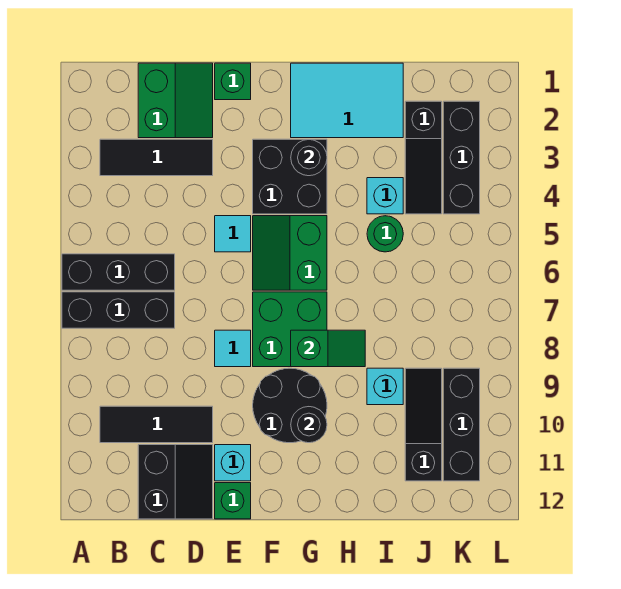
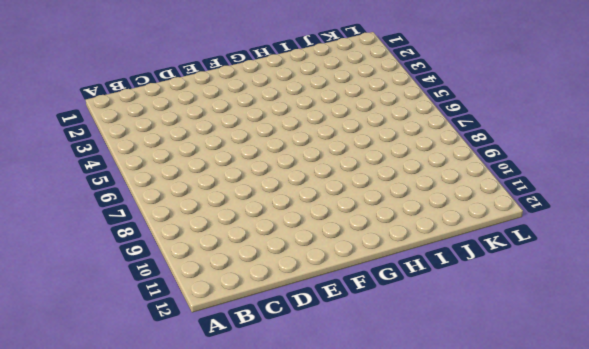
none -> black 1x3 brick [62,254,175,290]
none -> black 1x3 brick [62,292,175,328]
none -> black 1x3 tile [100,139,213,176]

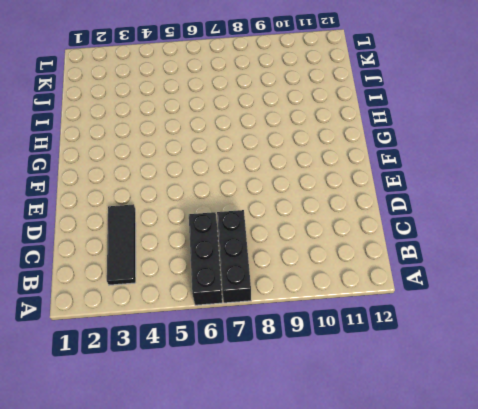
none -> black 1x3 tile [100,406,213,443]
none -> green 2x2 slope [138,63,213,138]
none -> black 2x2 slope [138,445,213,519]

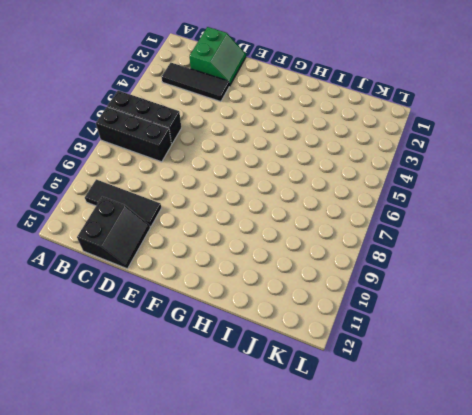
none -> green 1x1 brick [215,63,251,100]
none -> cyan 1x1 tile [215,216,251,252]
none -> cyan 1x1 tile [215,330,251,367]

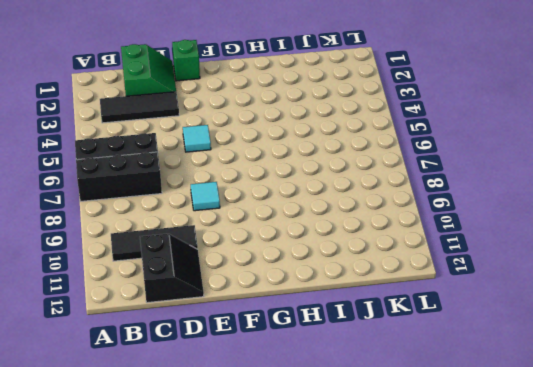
none -> cyan 1x1 brick [215,445,251,481]
none -> green 1x1 brick [215,483,251,519]
none -> black 2x2 brick [253,139,327,214]

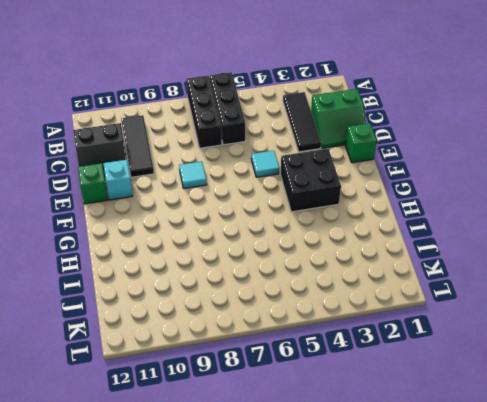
none -> green 2x2 slope [253,216,327,290]
none -> green 2x2 brick [253,292,327,367]
none -> black 2x2 round brick [253,368,327,443]

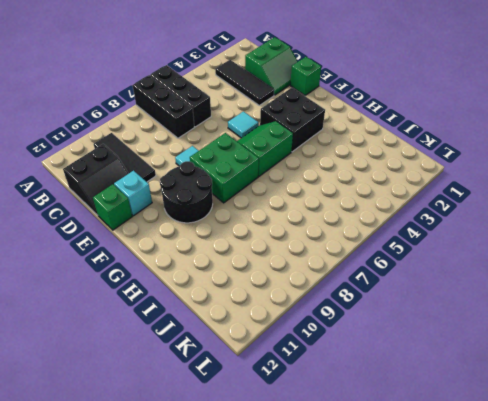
none -> cyan 2x3 tile [291,63,403,138]
none -> cyan 1x1 brick [367,178,403,214]
none -> green 1x1 round brick [367,216,403,252]

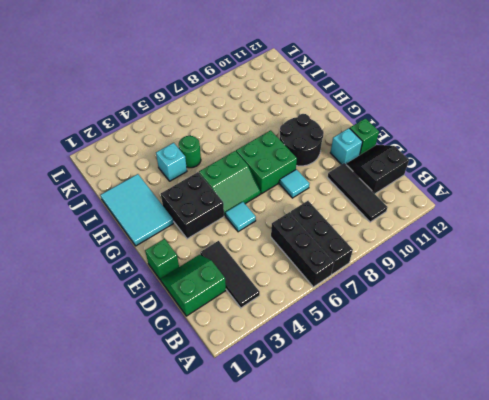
none -> cyan 1x1 brick [367,368,403,405]
none -> black 1x3 slope [405,101,442,214]
none -> black 1x3 slope [405,368,442,481]

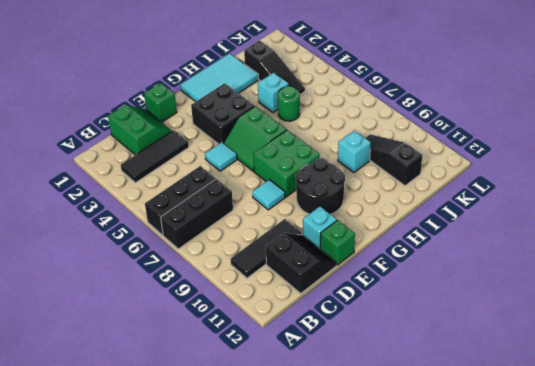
none -> black 1x3 brick [443,101,480,214]
none -> black 1x3 brick [443,368,480,481]
none -> black 1x1 round brick [291,139,327,176]

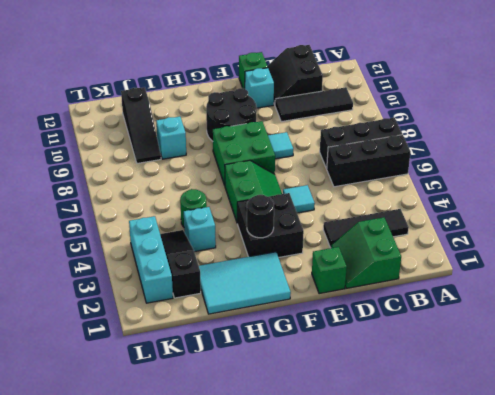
cyan 1x3 brick [129,216,173,303] -> black 1x3 brick [443,101,480,214]
none -> black 1x3 brick [443,368,480,481]
none -> green 1x2 slope [291,330,365,367]
none -> black 1x1 round brick [291,407,327,443]

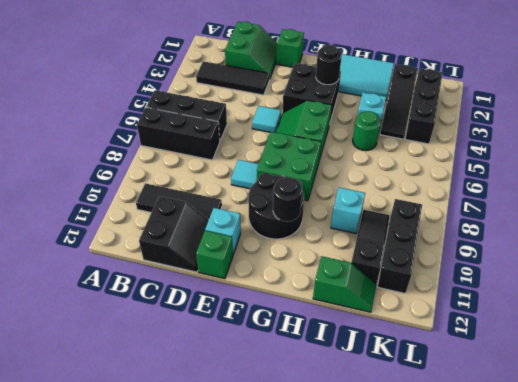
green 1x2 slope [313,256,376,312] -> green 1x2 slope moved to [291,330,365,367]

